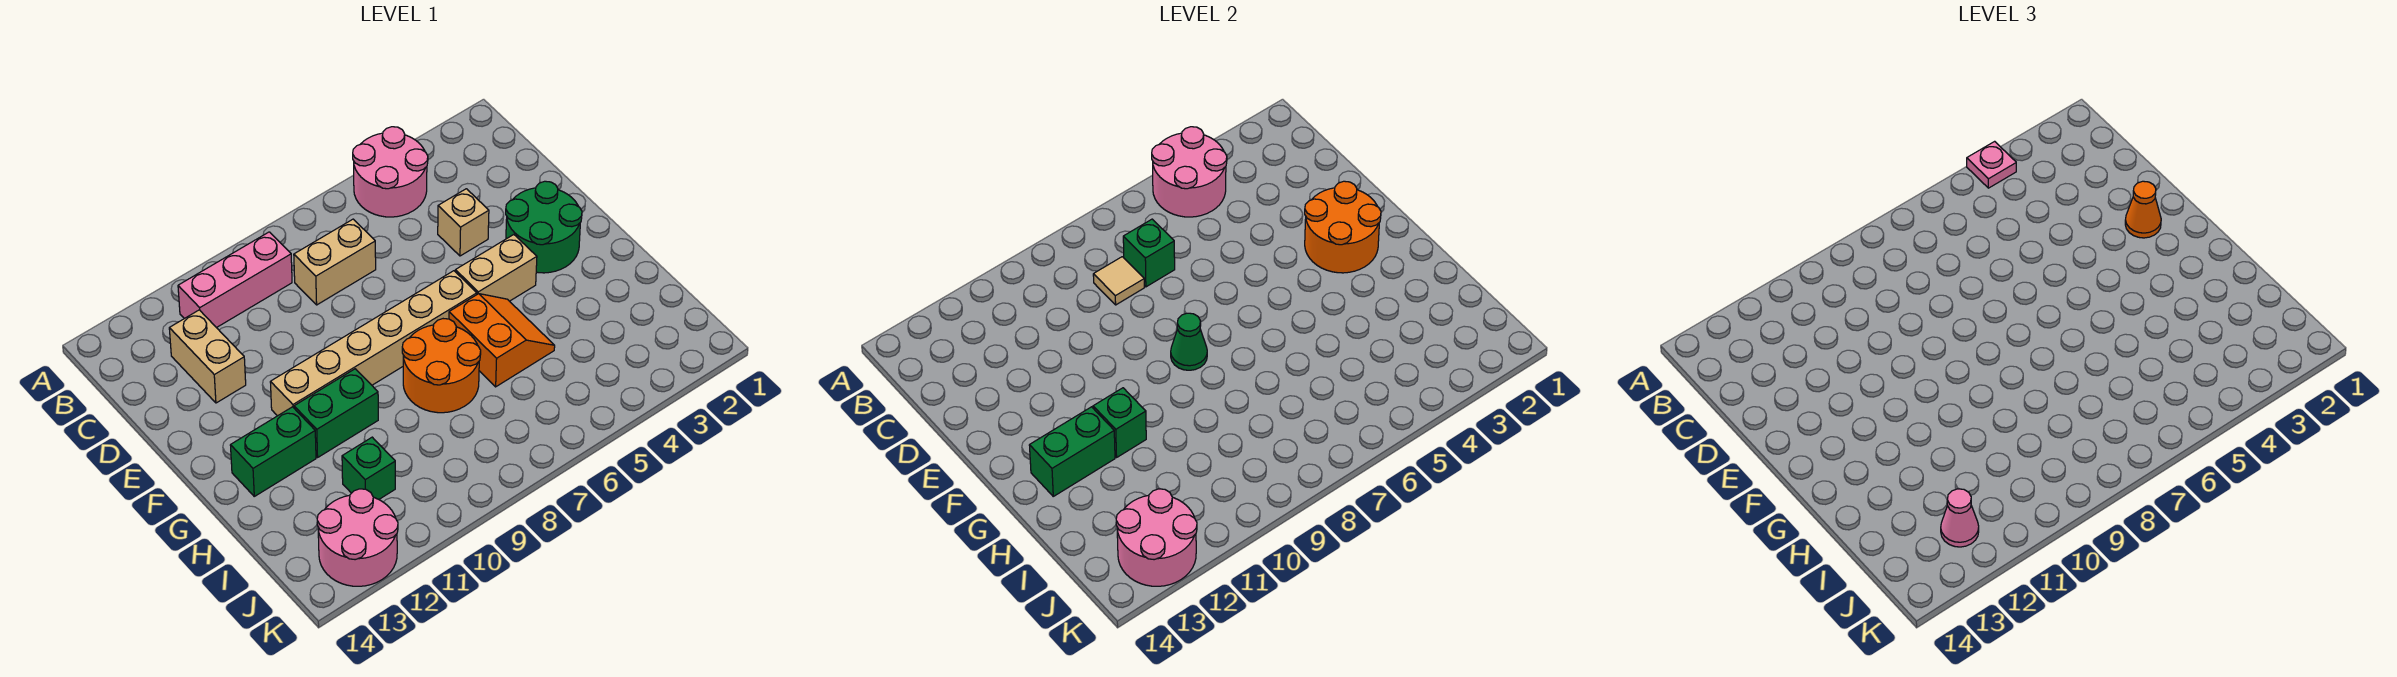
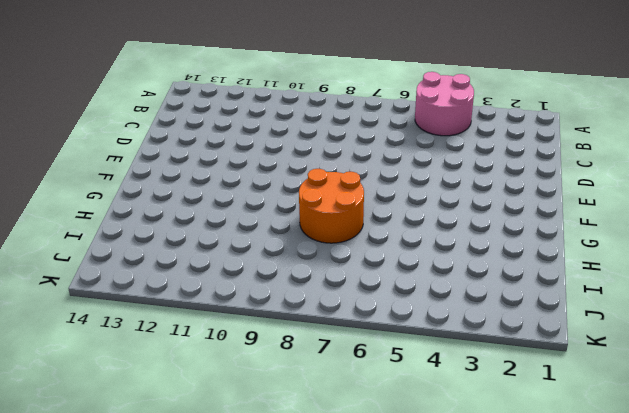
none -> pink 1x3 brick [178,232,292,328]
none -> tan 1x2 brick [294,219,376,305]
none -> tan 1x2 brick [169,310,246,403]

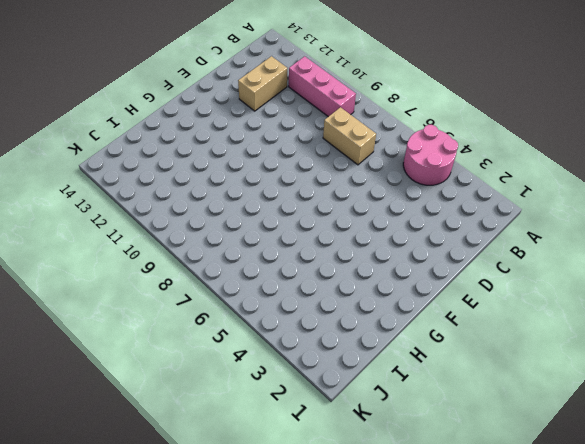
none -> tan 1x1 brick [438,189,489,256]
none -> green 2x2 round brick [506,181,582,273]
none -> tan 1x2 brick [455,235,537,301]

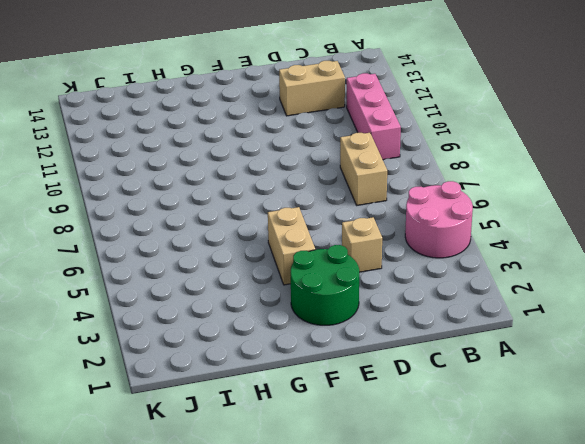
none -> tan 1x6 brick [270,271,477,416]
none -> orange 2x2 slope [449,294,555,387]
none -> orange 2x2 round brick [402,319,481,413]

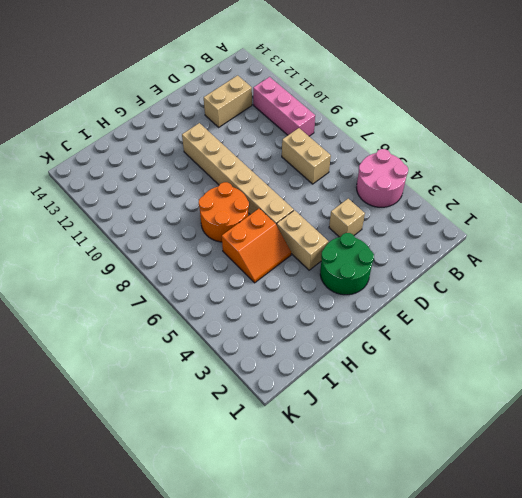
none -> green 1x2 brick [294,369,378,457]
none -> green 1x2 brick [230,407,316,496]
none -> green 1x1 brick [342,437,395,499]

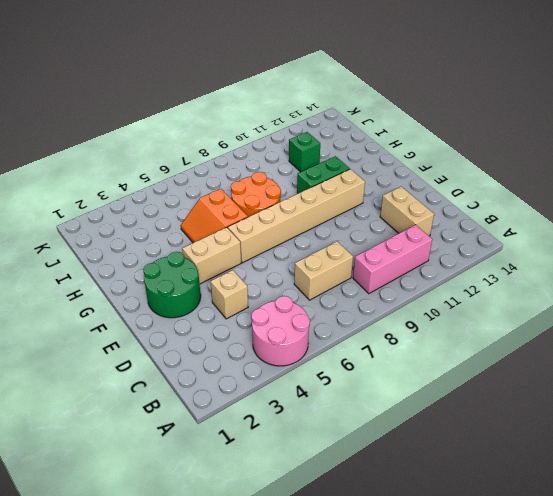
none -> green 1x2 brick [230,407,316,496]
none -> pink 2x2 round brick [317,489,398,586]
none -> pink 2x2 round brick [1152,127,1227,217]

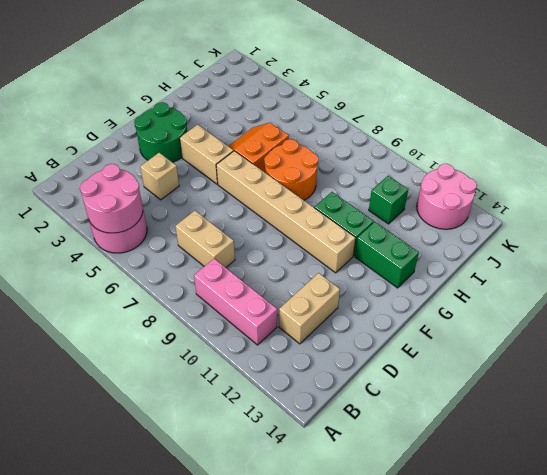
none -> green 1x1 brick [1123,219,1175,287]
none -> tan 1x1 tile [1093,257,1144,305]
none -> orange 2x2 round brick [1305,181,1381,273]

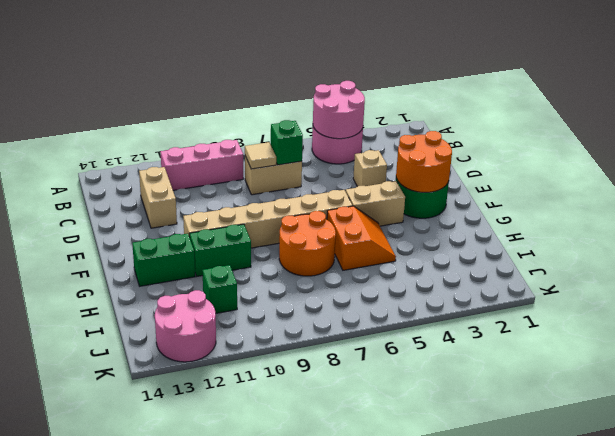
none -> green 1x1 cone [1171,313,1207,370]
none -> green 1x1 brick [1093,388,1146,457]
none -> green 1x2 brick [1029,407,1115,496]

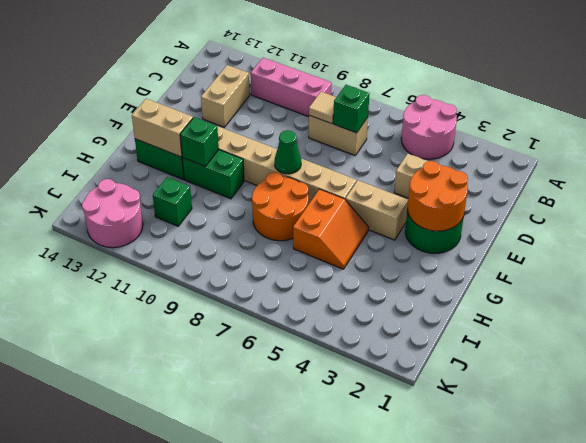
tan 1x2 brick [132,99,193,157] -> green 1x2 brick [1029,407,1115,496]
none -> pink 2x2 round brick [1152,127,1227,217]
none -> pink 2x2 round brick [1116,489,1197,586]
none -> pink 1x1 plate [1967,141,2016,188]

